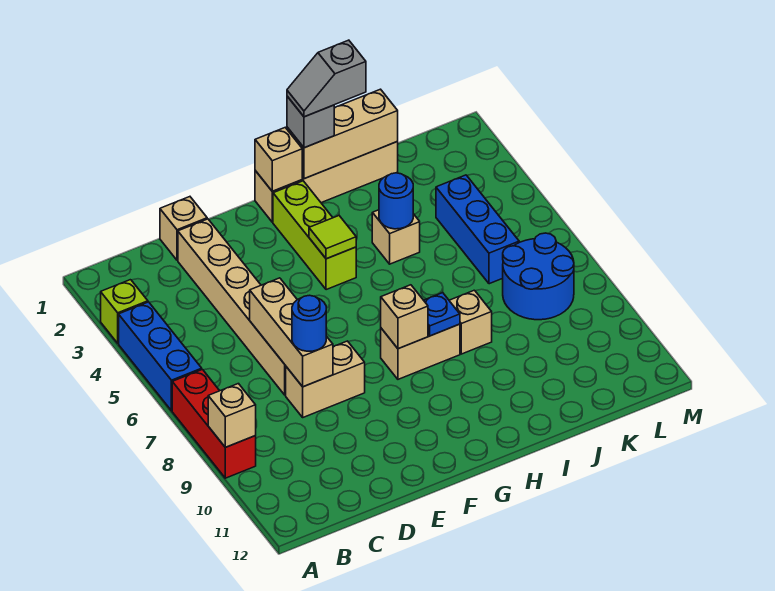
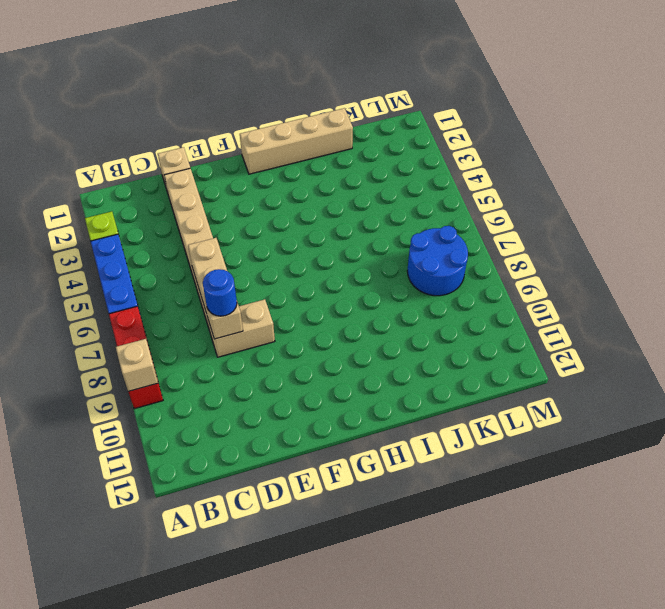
none -> lime 1x3 brick [273,181,356,290]
none -> tan 1x2 brick [381,324,460,379]
none -> tan 1x1 brick [372,210,420,264]

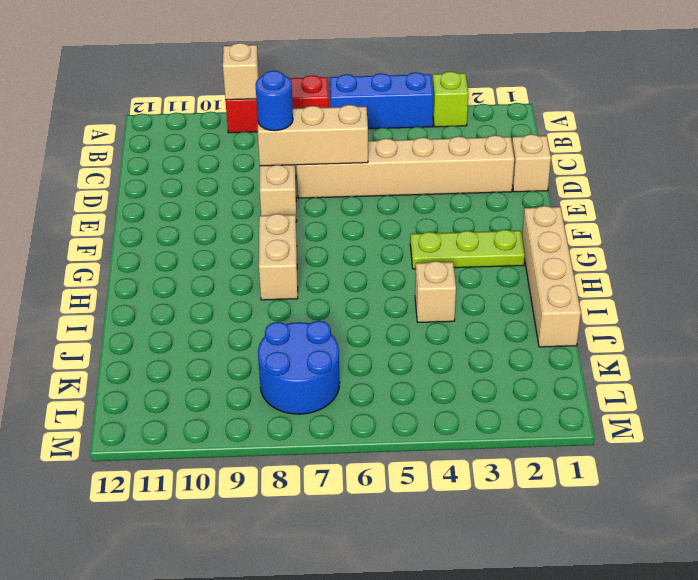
lime 1x3 plate [410,230,525,269] -> lime 1x3 brick [273,181,356,290]
none -> tan 1x1 brick [449,290,492,354]
none -> blue 1x3 brick [436,175,519,284]
none -> tan 1x1 brick [255,128,302,191]

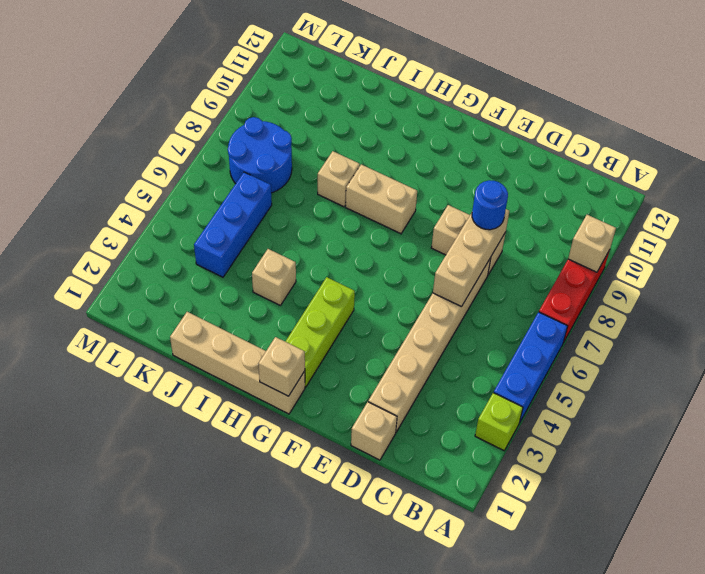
none -> lime 1x1 tile [309,216,356,259]
none -> tan 1x1 brick [381,285,428,349]
none -> tan 1x3 brick [287,89,398,179]

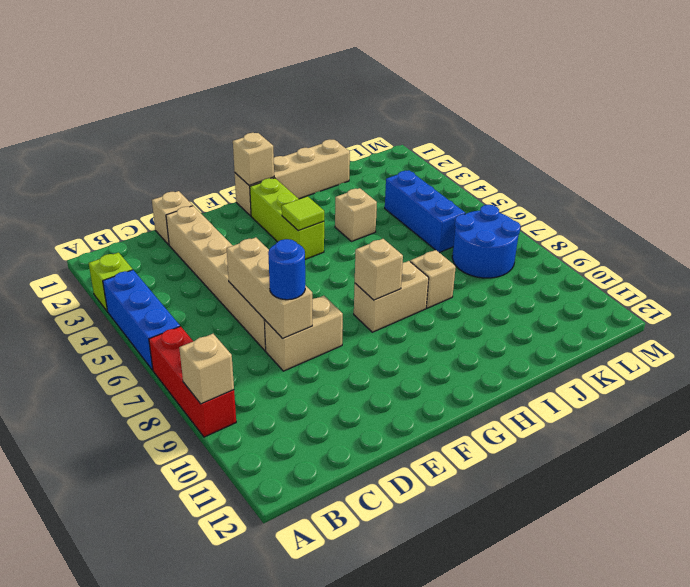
none -> tan 1x3 brick [287,89,398,179]
none -> blue 1x1 plate [424,293,460,336]
none -> blue 1x1 round brick [379,173,413,229]

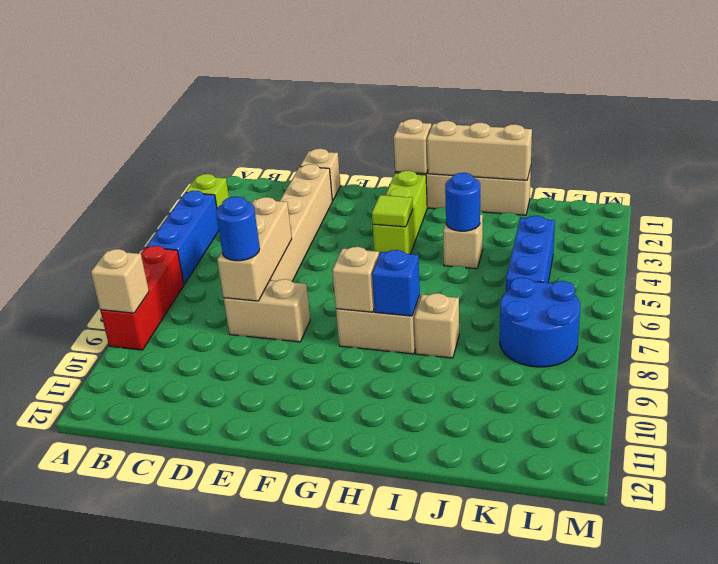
blue 1x1 brick [372,250,420,316] -> blue 1x1 plate [424,293,460,336]
none -> grey 1x1 brick [287,96,334,148]
none -> grey 1x2 slope [287,40,366,117]

